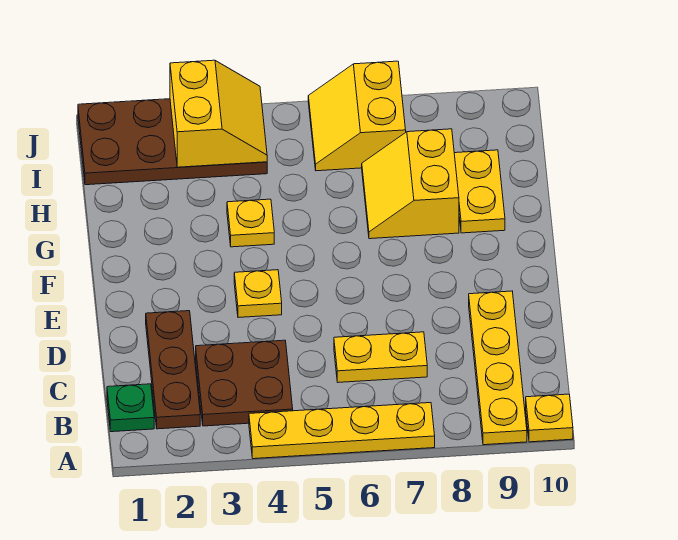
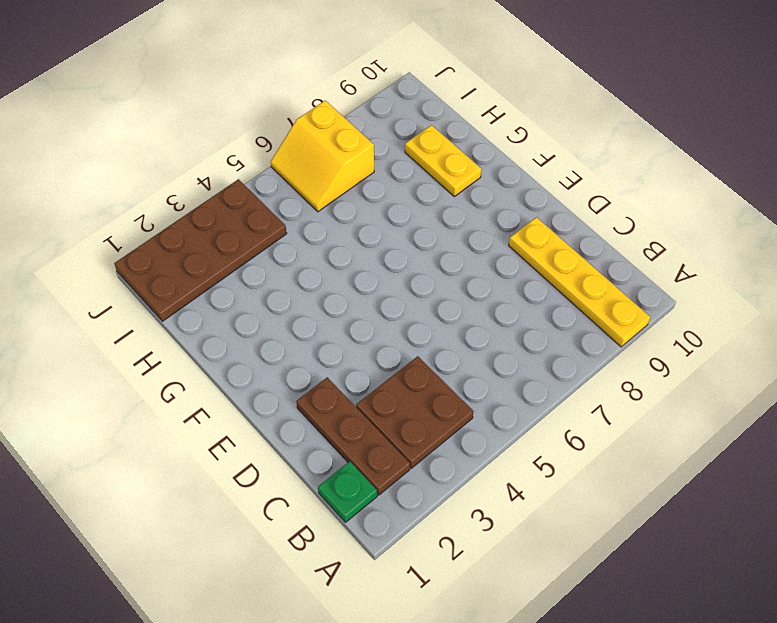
none -> yellow 1x4 plate [249,403,435,459]
none -> yellow 1x1 plate [526,394,573,442]
none -> yellow 1x2 plate [334,332,427,382]

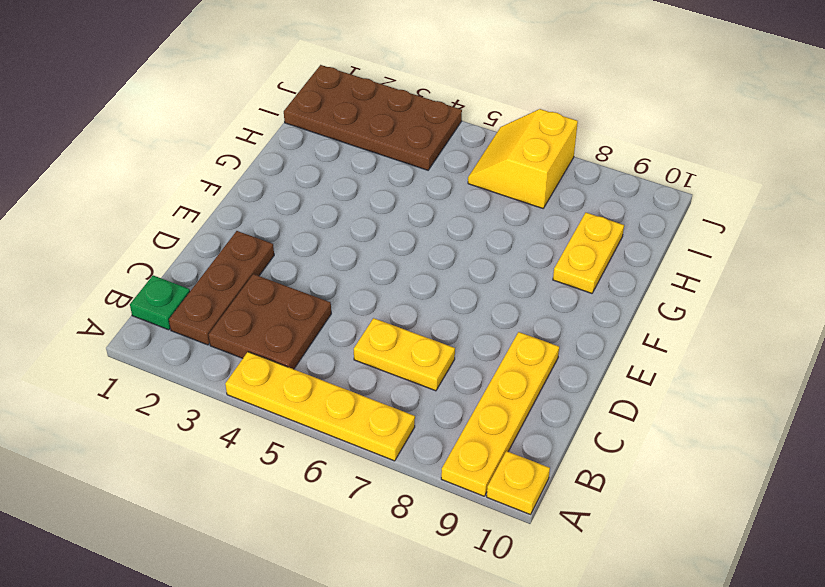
none -> yellow 1x1 plate [234,270,282,318]
none -> yellow 1x1 plate [227,199,274,247]
none -> yellow 2x2 slope [362,129,459,239]

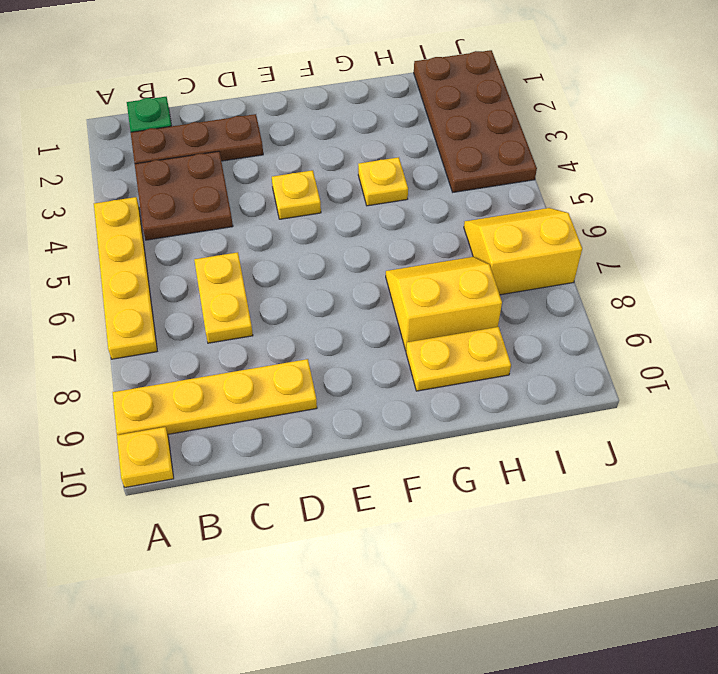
none -> yellow 2x2 slope [170,60,267,167]

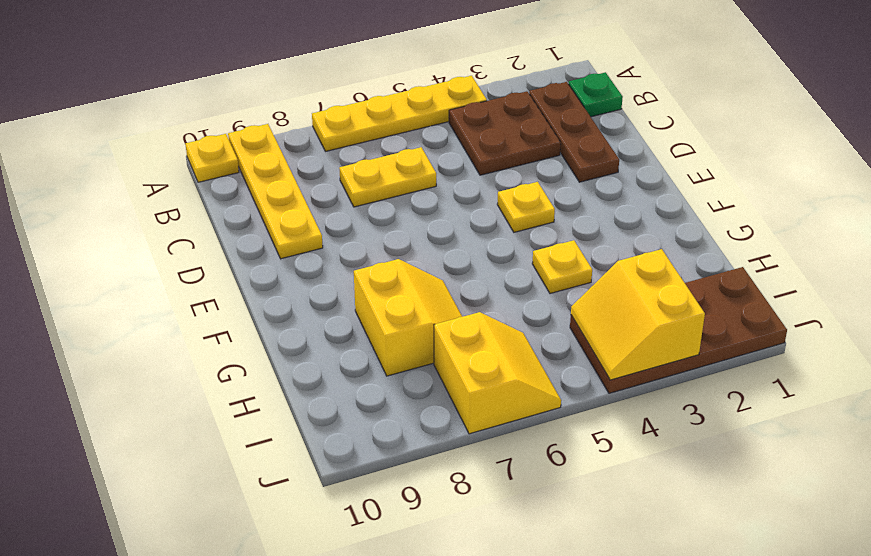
none -> yellow 1x2 plate [454,150,505,233]

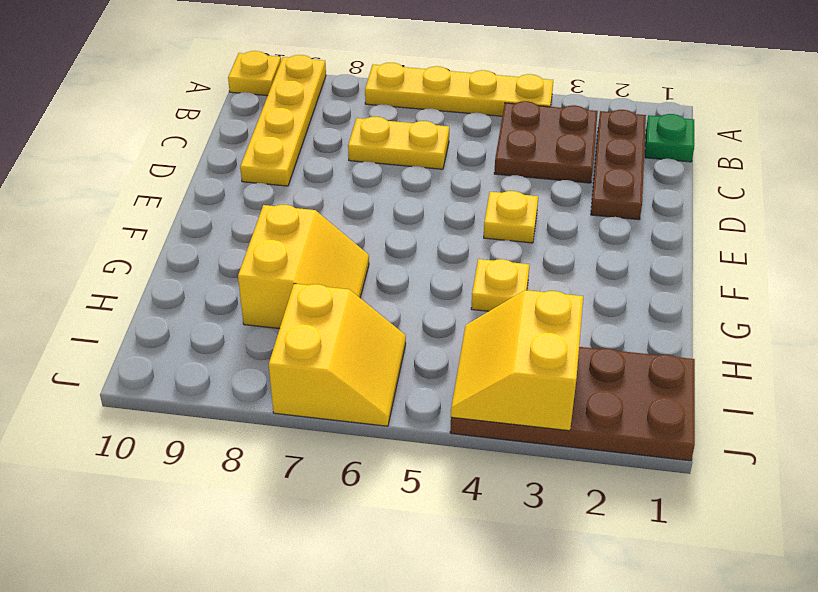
none -> yellow 1x2 plate [454,150,505,233]

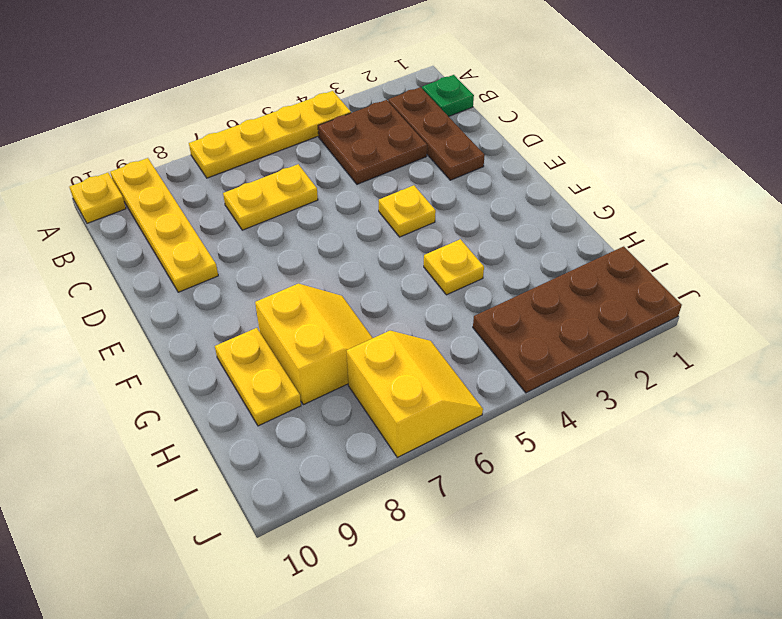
none -> yellow 2x2 slope [170,60,267,167]

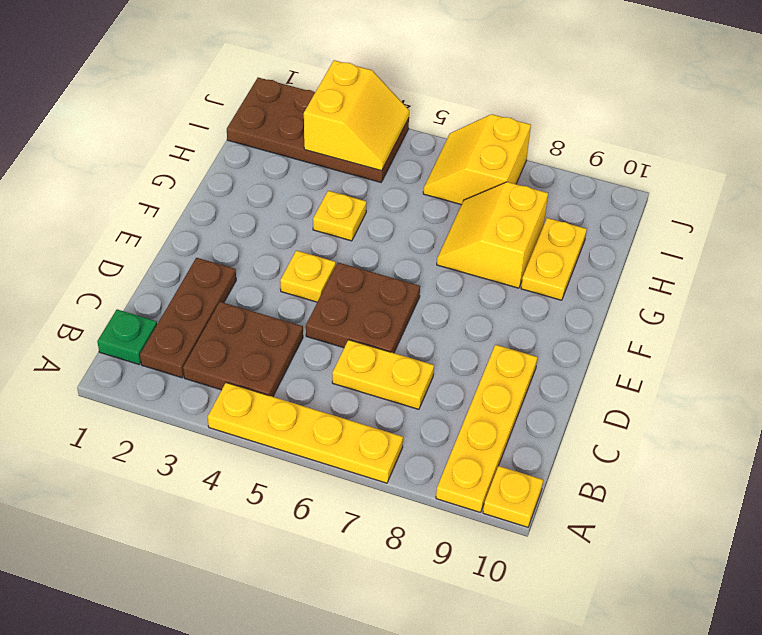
brown 2x2 plate [306,262,420,353] -> none

